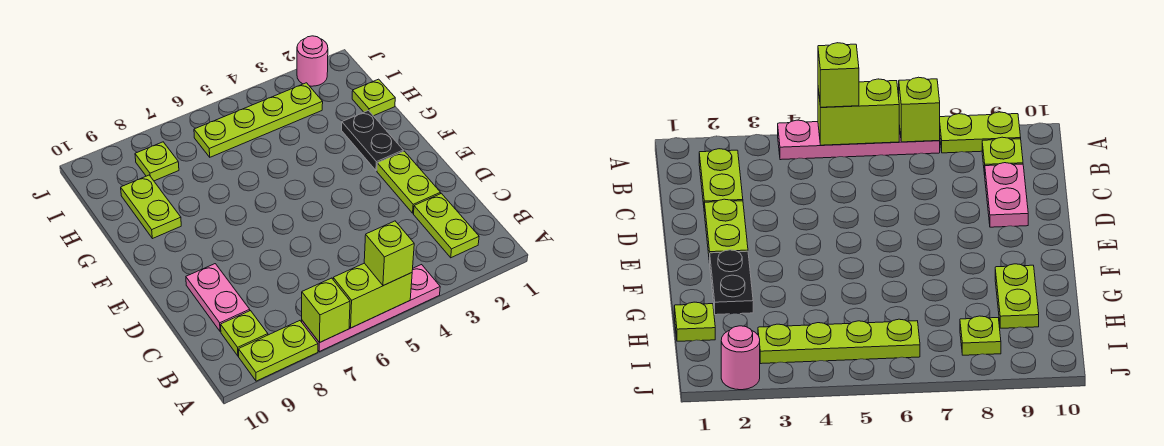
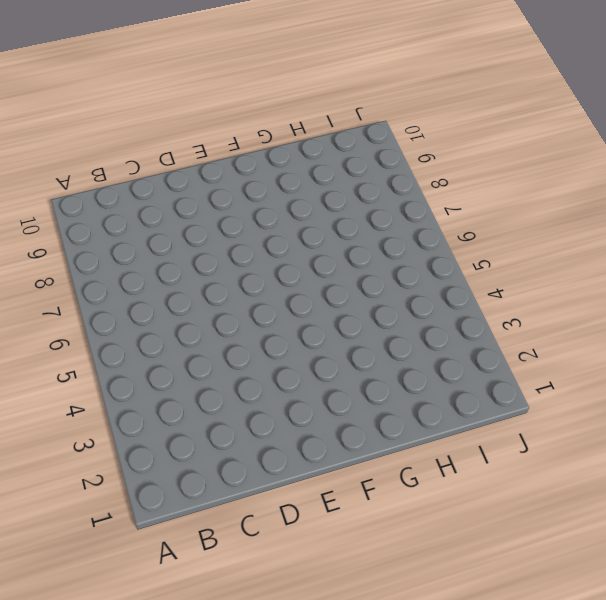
none -> pink 1x4 plate [302,265,440,352]
none -> lime 1x2 plate [239,321,318,381]
none -> lime 1x2 plate [414,193,479,258]

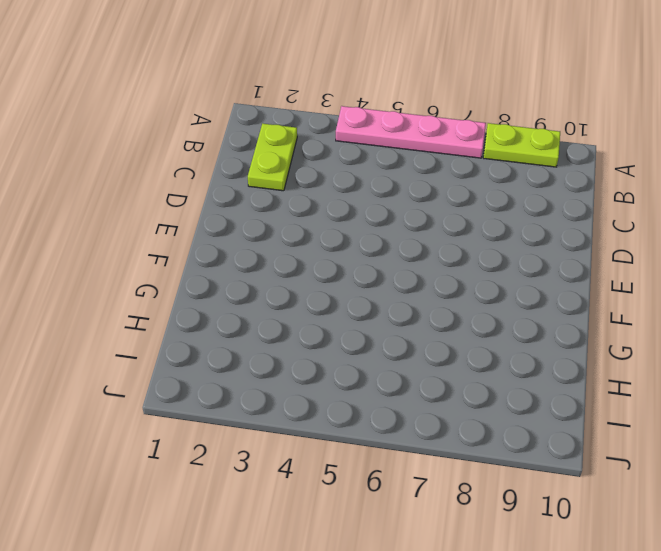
none -> lime 1x1 plate [221,311,268,356]
none -> pink 1x2 plate [186,264,250,332]
none -> lime 1x2 plate [377,151,440,213]

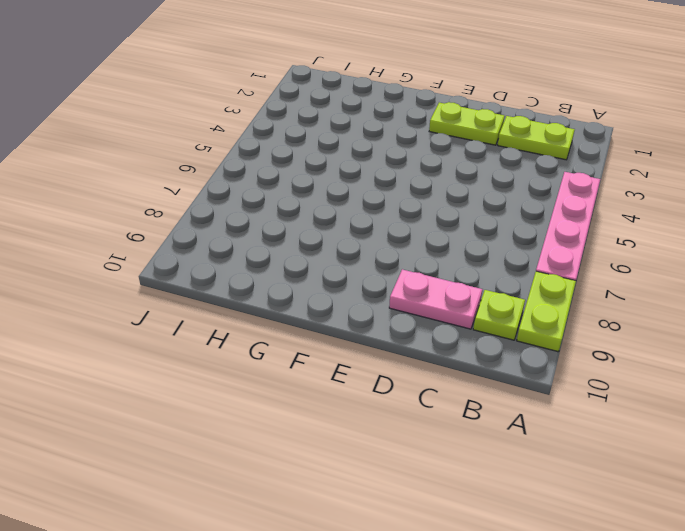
none -> black 1x2 plate [342,111,403,171]
none -> lime 1x2 plate [121,175,181,239]
none -> lime 1x1 plate [352,79,395,116]

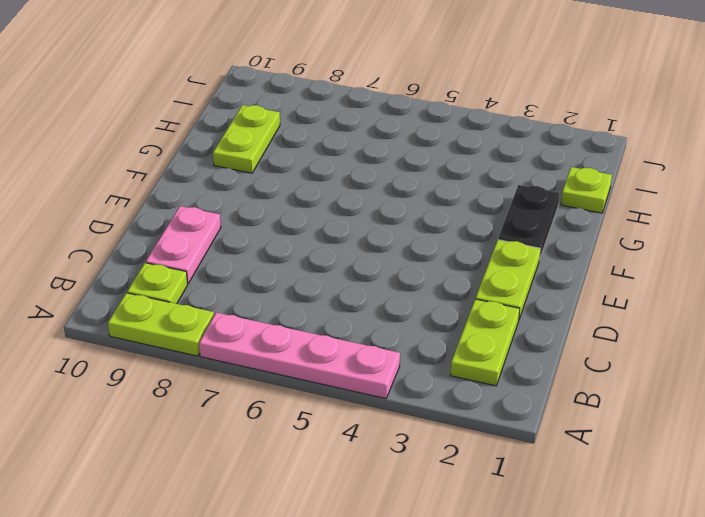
none -> lime 1x4 plate [194,83,323,157]
none -> lime 1x1 plate [135,142,179,181]
none -> pink 1x1 round brick [297,36,328,86]

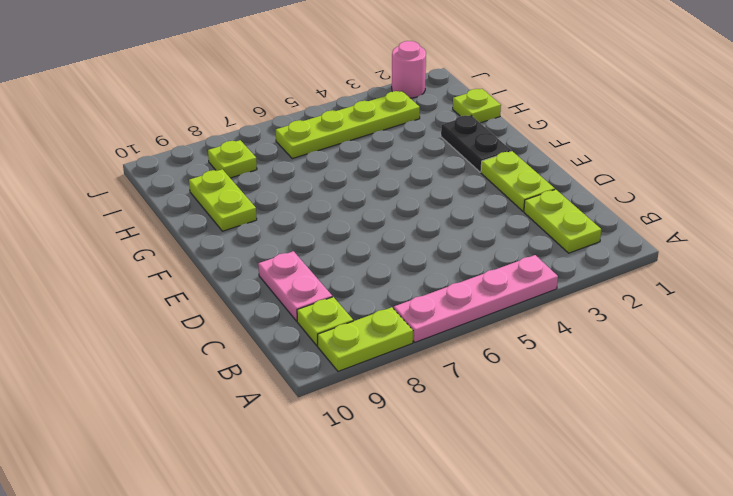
none -> lime 1x2 brick [333,263,412,328]
none -> lime 1x1 brick [302,278,350,343]
none -> lime 1x1 brick [364,221,414,286]

